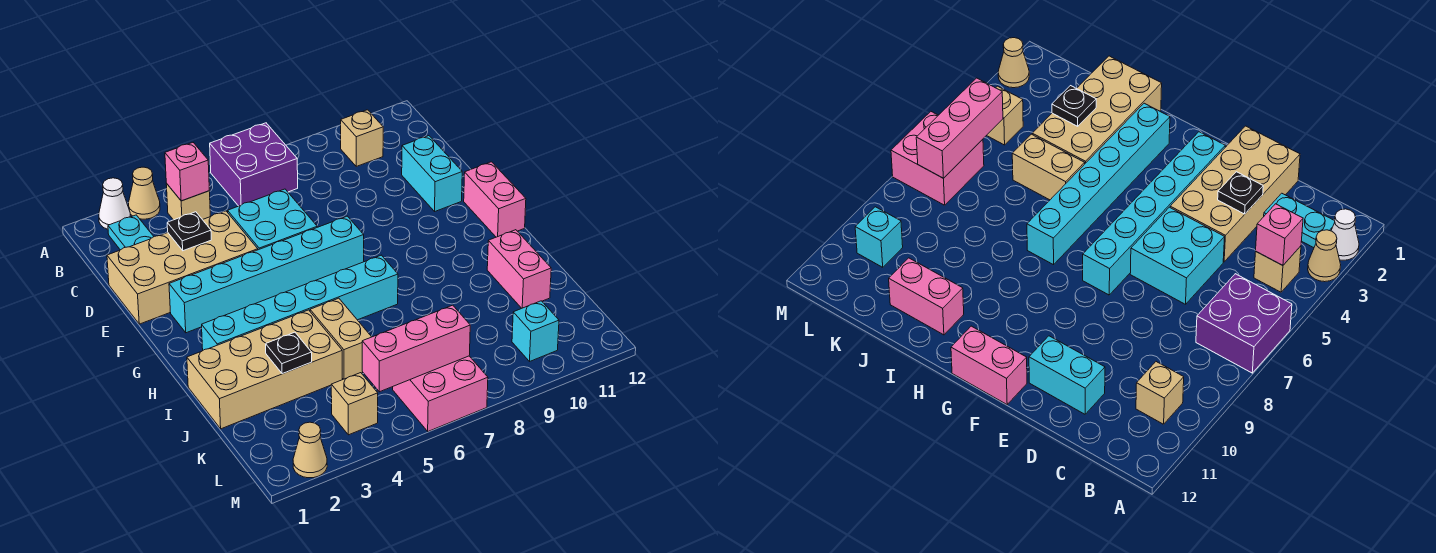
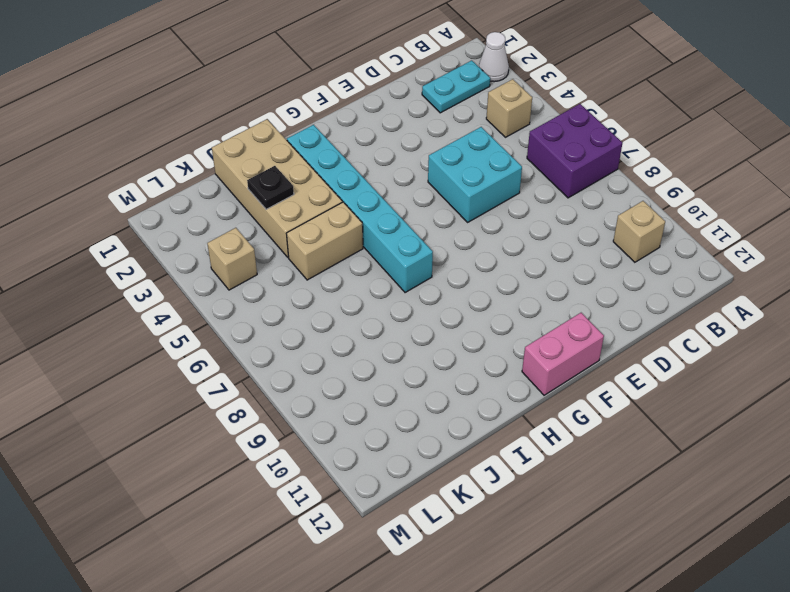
none -> tan 1x1 cone [129,167,160,219]
none -> tan 2x4 brick [107,211,258,324]
none -> cyan 1x2 brick [402,136,462,211]

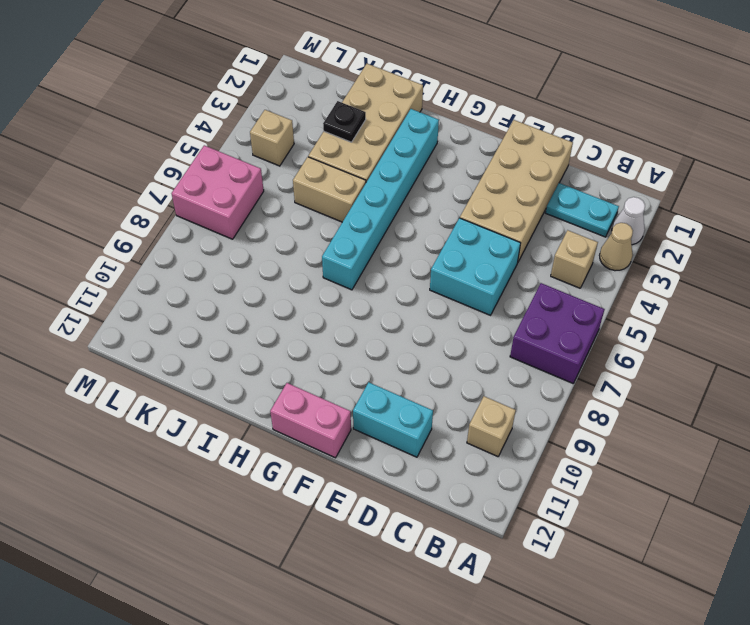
none -> cyan 1x6 brick [169,216,364,333]
none -> pink 1x2 brick [487,230,551,308]
none -> cyan 1x1 brick [512,301,559,361]

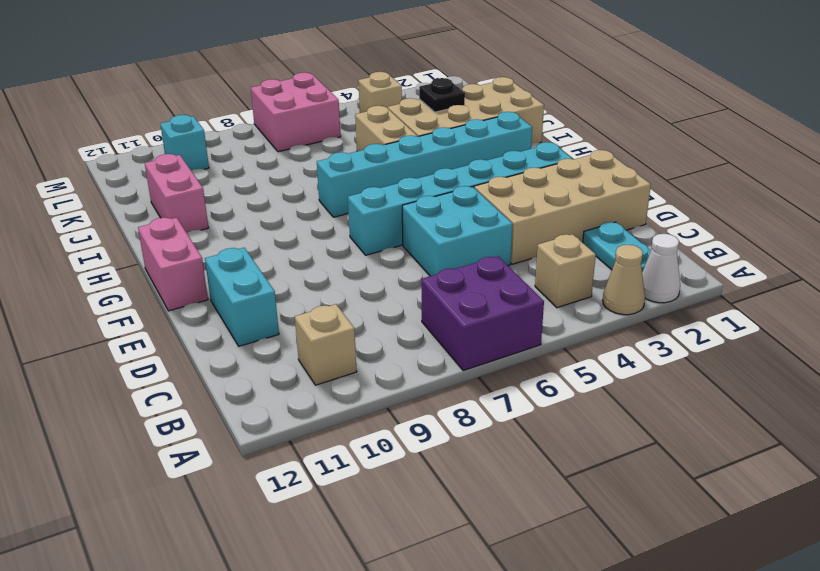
none -> tan 1x1 cone [293,422,327,478]
none -> pink 1x1 brick [165,143,209,201]
none -> black 1x1 plate [167,212,211,251]

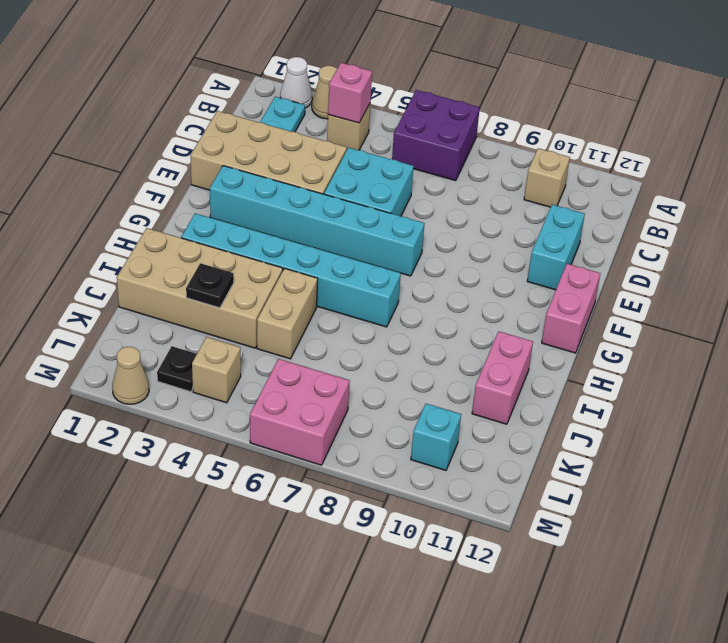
black 1x1 plate [157,346,197,392] -> black 1x1 plate moved to [167,212,211,251]
none -> pink 1x3 brick [362,305,470,392]

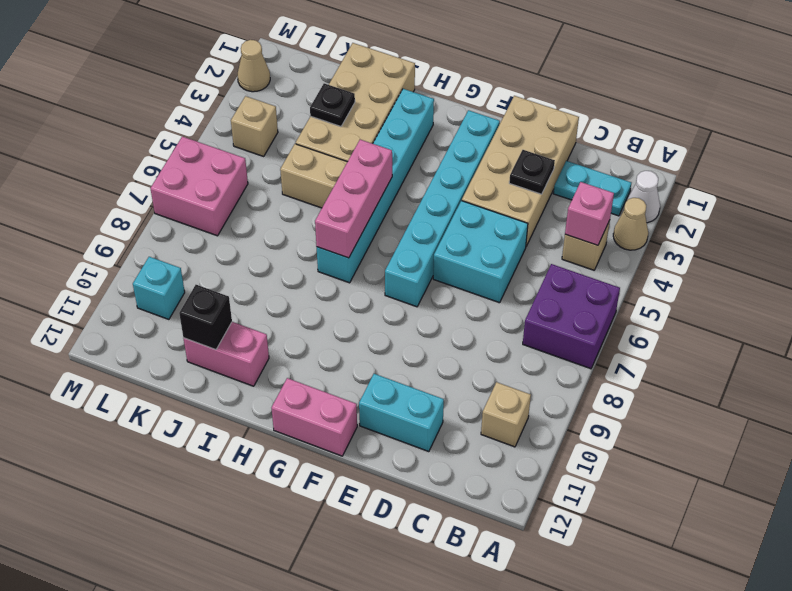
pink 1x3 brick [315,140,392,258] -> pink 1x3 brick moved to [362,305,470,392]
black 1x1 brick [179,285,232,350] -> none

